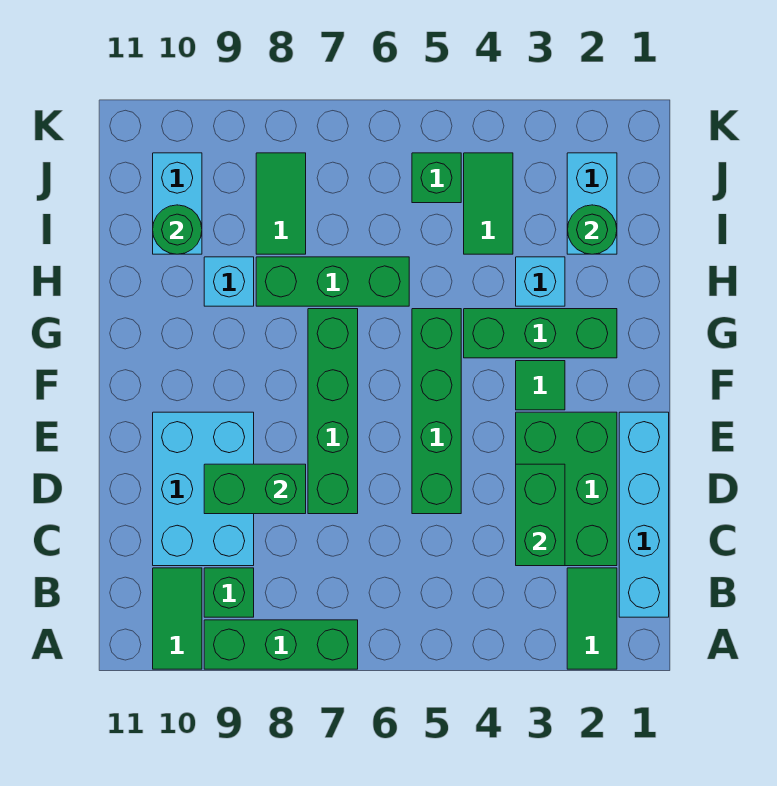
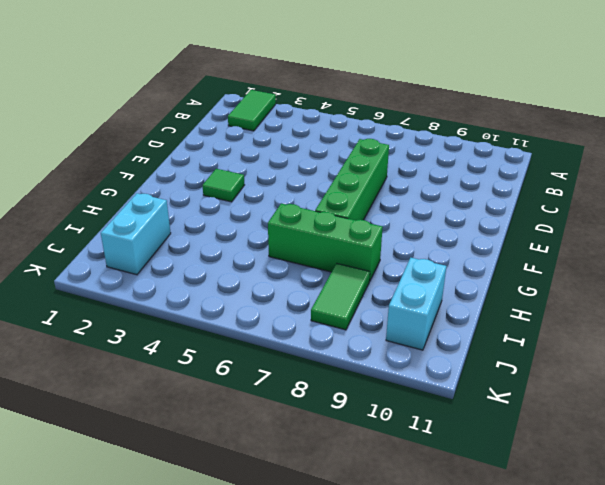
none -> green 1x3 brick [204,620,358,669]
none -> green 1x2 tile [153,568,202,669]
none -> cyan 1x4 brick [619,412,669,617]

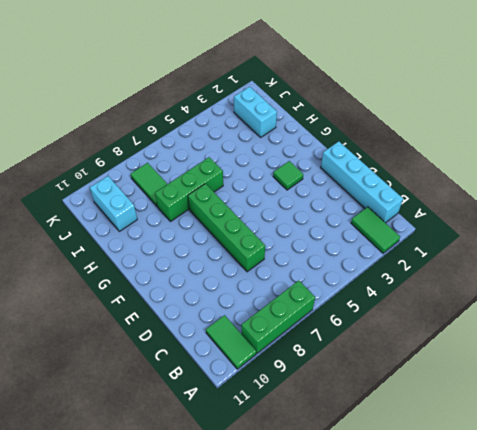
none -> green 1x1 brick [204,568,254,617]
none -> green 2x3 brick [516,412,617,566]
none -> cyan 2x3 brick [153,412,254,566]

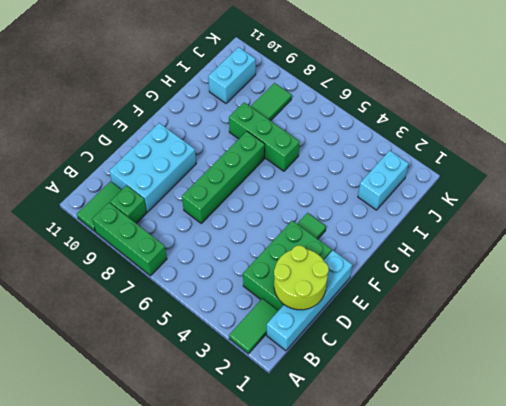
lime 2x2 round brick [274,245,329,310] -> none
none -> green 1x4 brick [412,309,461,514]
none -> green 1x3 brick [464,309,617,358]
none -> cyan 1x1 brick [516,257,565,306]

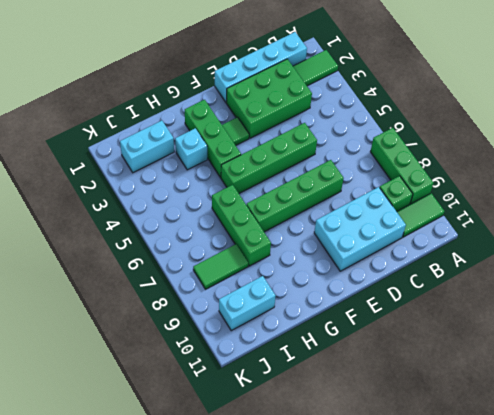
none -> cyan 1x1 brick [204,257,254,306]
none -> green 1x2 tile [464,153,513,254]
none -> green 1x1 brick [412,153,461,203]

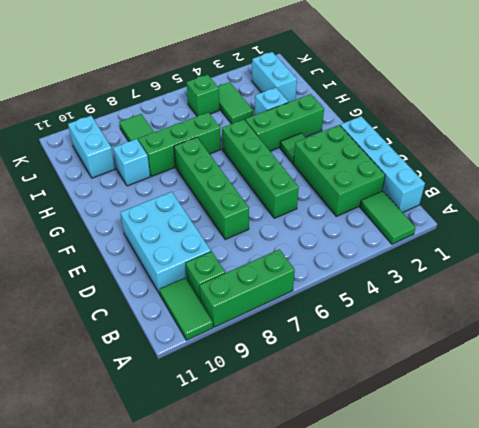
none -> green 1x2 brick [516,464,565,566]
none -> green 1x2 brick [204,464,306,514]
none -> green 1x1 round brick [568,205,617,254]

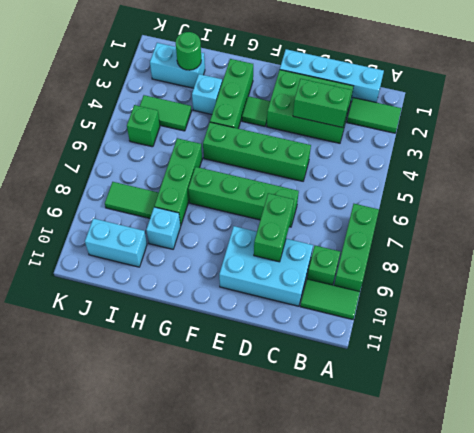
none -> green 1x1 round brick [153,205,202,254]

